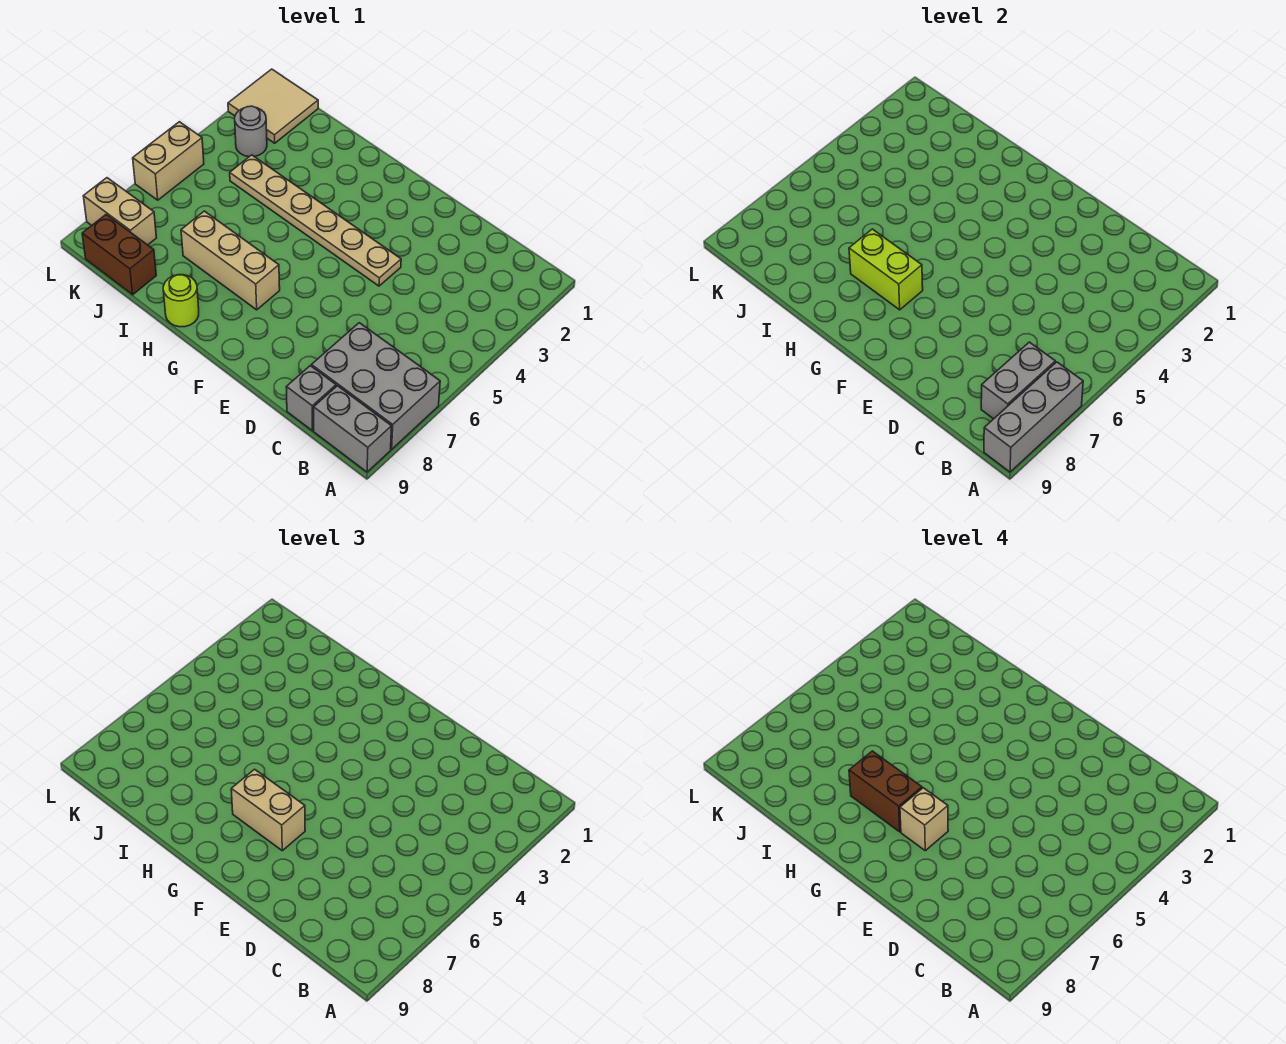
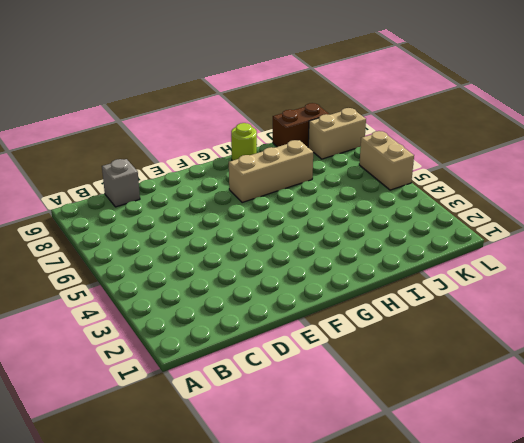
none -> grey 2x3 brick [312,323,440,449]
none -> grey 1x2 brick [314,386,392,472]
none -> tan 1x6 plate [230,155,401,286]

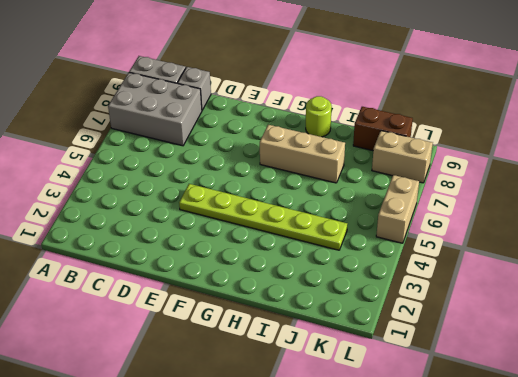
lime 1x6 plate [179,184,348,250] -> tan 1x6 plate [230,155,401,286]
none -> tan 2x2 tile [228,69,318,143]
none -> grey 1x1 round brick [235,106,267,157]
none -> grey 1x3 brick [984,362,1083,472]

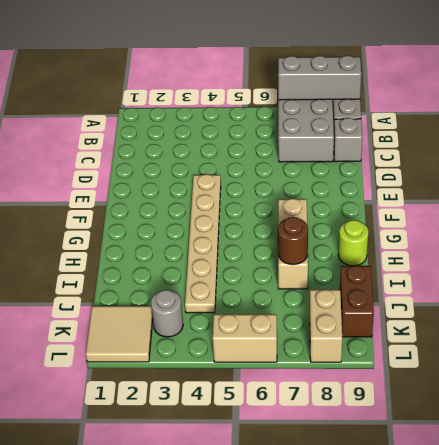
brown 1x1 round brick [278,217,308,265] -> none
none -> grey 1x2 brick [981,342,1055,419]
none -> lime 1x2 brick [849,229,923,310]
none -> tan 1x2 brick [231,769,305,851]

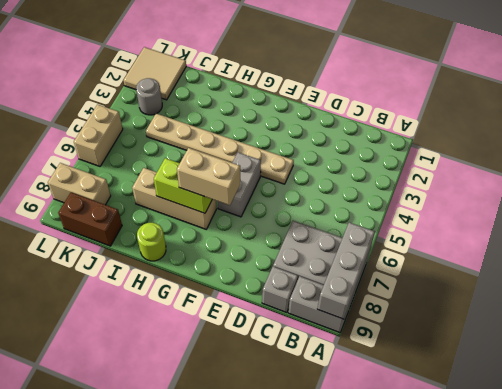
grey 1x2 brick [218,152,261,217] -> grey 1x2 brick moved to [981,342,1055,419]
none -> tan 1x1 brick [900,788,948,851]
none -> brown 1x2 brick [849,751,922,832]

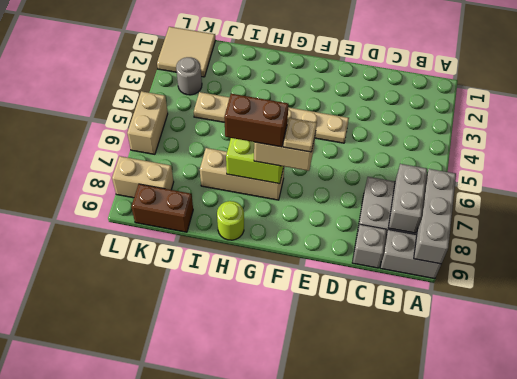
tan 1x1 plate [284,118,317,152] -> tan 1x1 brick [900,788,948,851]

